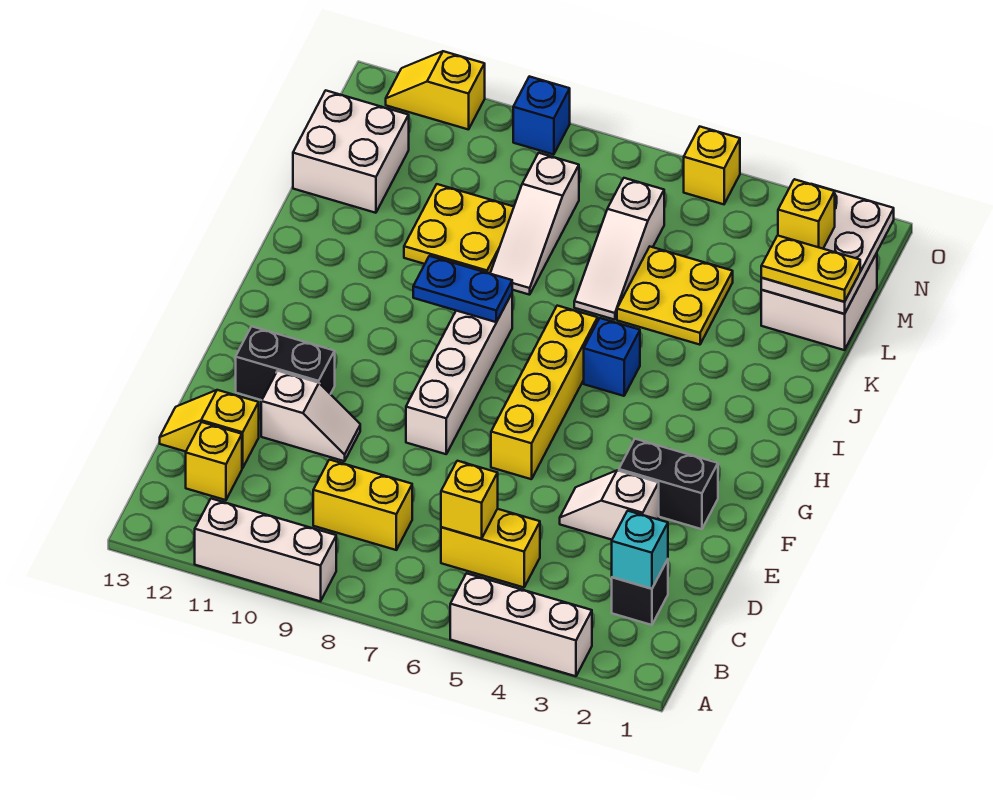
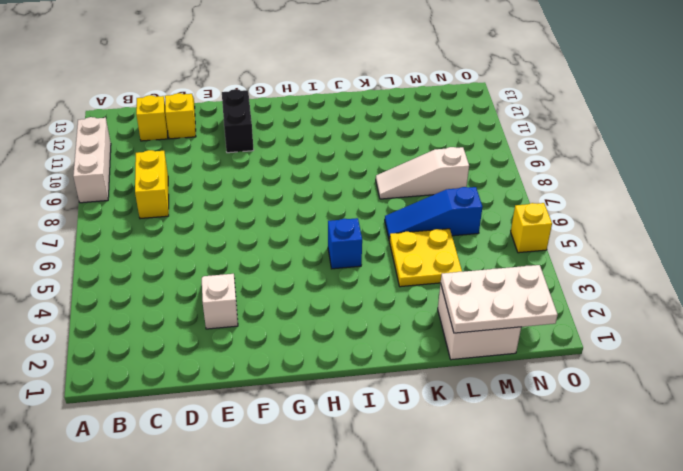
blue 1x3 slope [385,187,482,241] -> white 1x3 slope [574,178,664,320]
none -> white 1x3 brick [450,573,592,676]
none -> black 1x1 brick [612,559,668,625]
none -> yellow 1x2 brick [441,509,540,587]

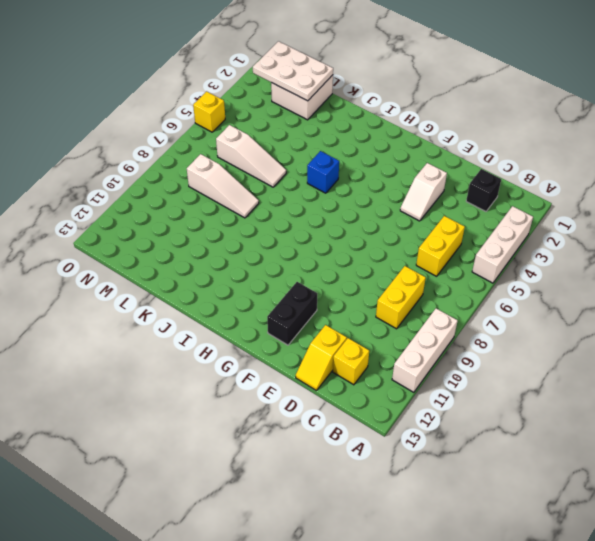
none -> white 1x2 slope [261,371,360,461]
none -> black 1x2 brick [619,439,718,529]
none -> yellow 1x4 brick [491,306,598,479]

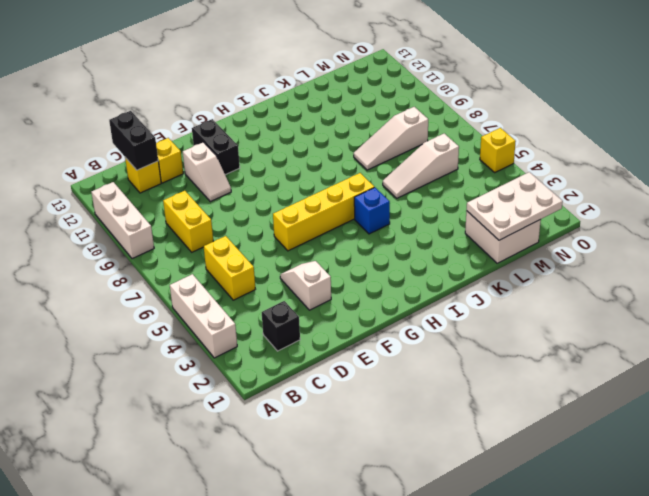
black 1x2 brick [109,111,158,170] -> black 1x2 brick moved to [619,439,718,529]
none -> white 1x4 brick [406,294,512,454]
none -> yellow 2x2 plate [617,247,733,345]
none -> yellow 2x2 plate [404,184,514,274]

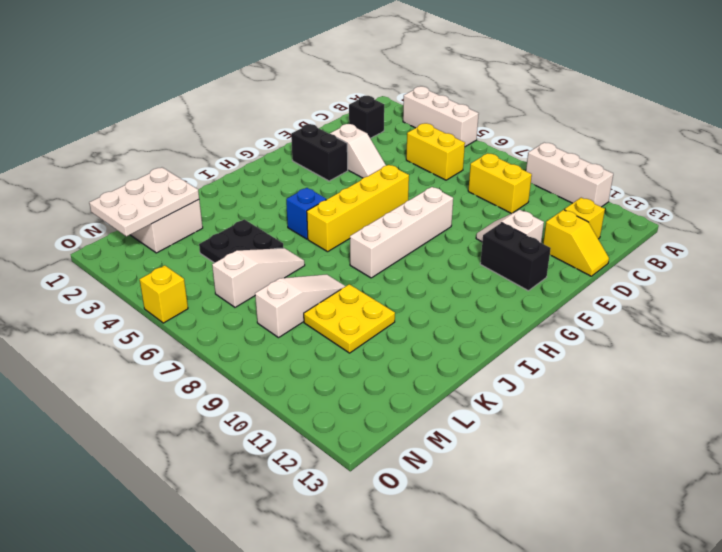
black 2x2 plate [199,219,284,263] -> yellow 2x2 plate [617,247,733,345]
none -> white 2x2 brick [293,90,409,213]
none -> blue 1x1 brick [513,76,570,155]
none -> yellow 1x2 slope [386,51,485,130]

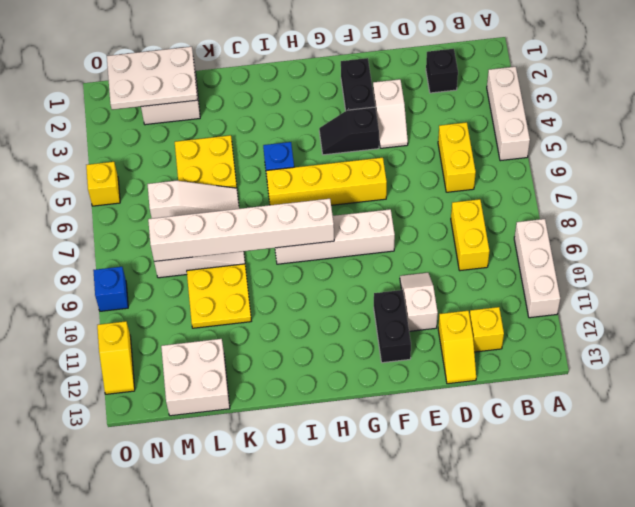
black 1x2 slope [319,107,379,155] -> none
white 1x6 brick [148,199,334,261] -> blue 1x2 plate [413,256,512,322]
none -> cyan 1x1 brick [612,511,668,589]
none -> yellow 1x1 brick [441,461,498,539]
none -> yellow 1x2 plate [761,235,860,302]

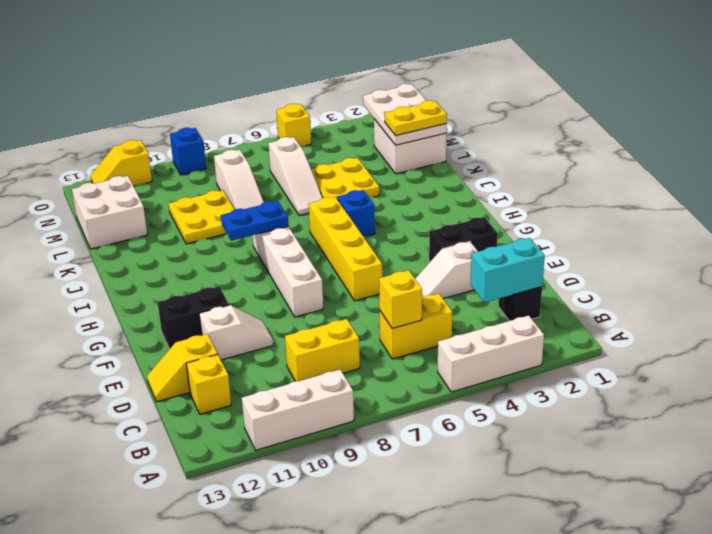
cyan 1x2 brick [470,238,545,303] -> cyan 1x1 brick [612,511,668,589]
none -> yellow 1x1 brick [778,179,835,249]

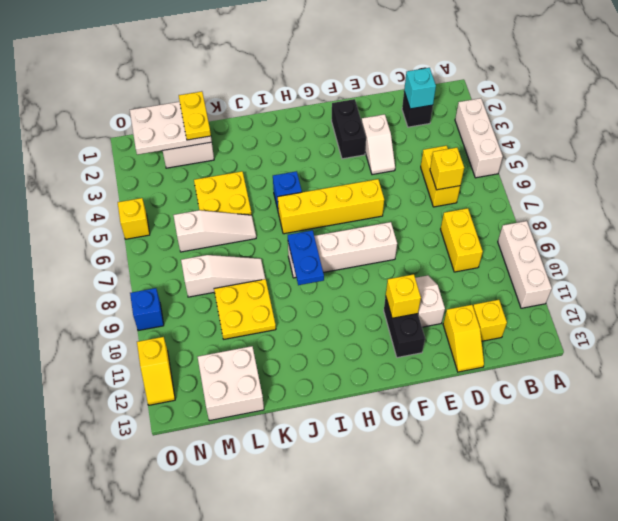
yellow 1x1 brick [386,274,421,318] -> yellow 1x1 brick moved to [778,179,835,249]

